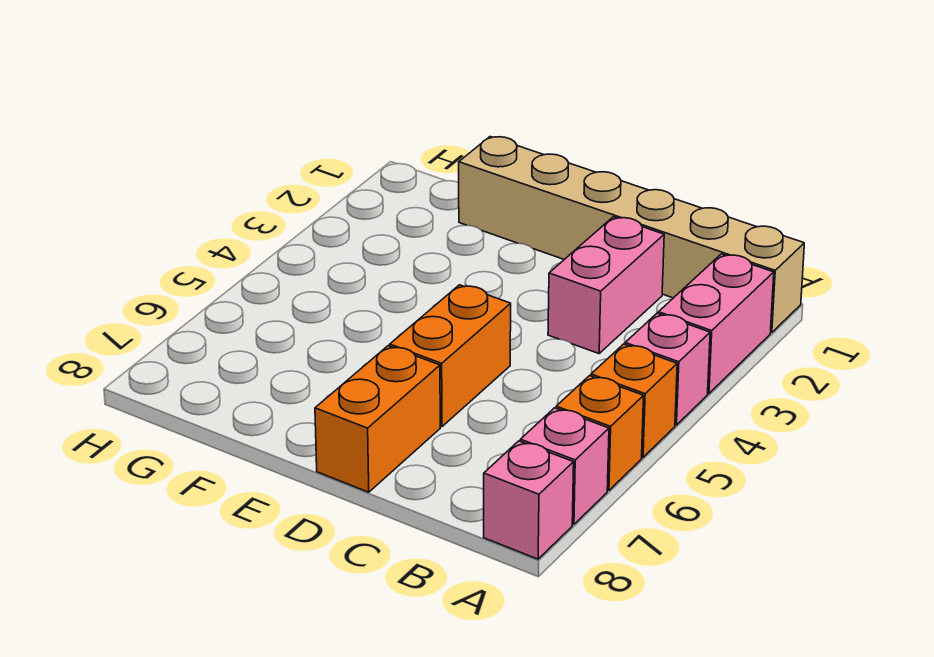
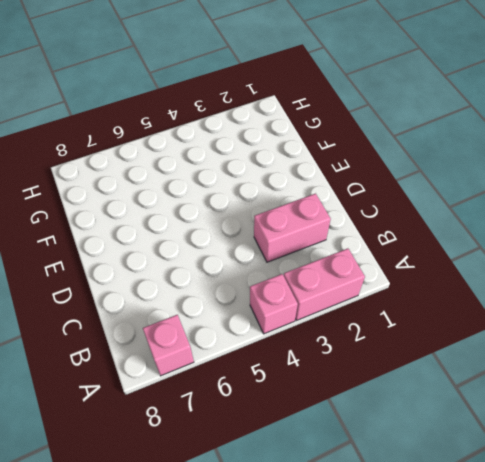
none -> tan 1x6 brick [459,137,804,333]
none -> orange 1x1 brick [591,344,677,457]

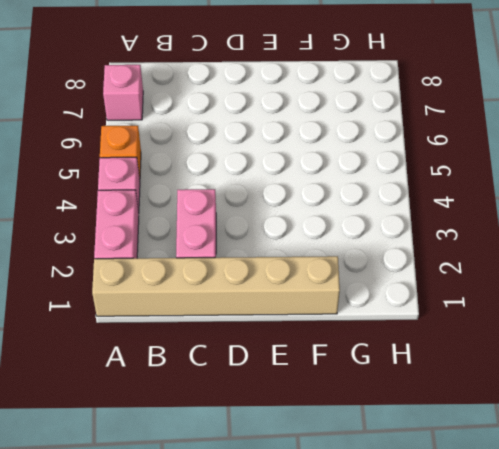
none -> orange 1x1 brick [556,376,644,490]
none -> pink 1x1 brick [484,441,574,559]

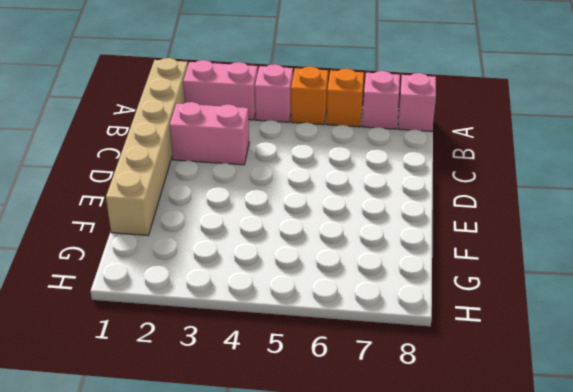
none -> orange 1x2 brick [390,285,511,427]
none -> orange 1x2 brick [315,346,440,492]

